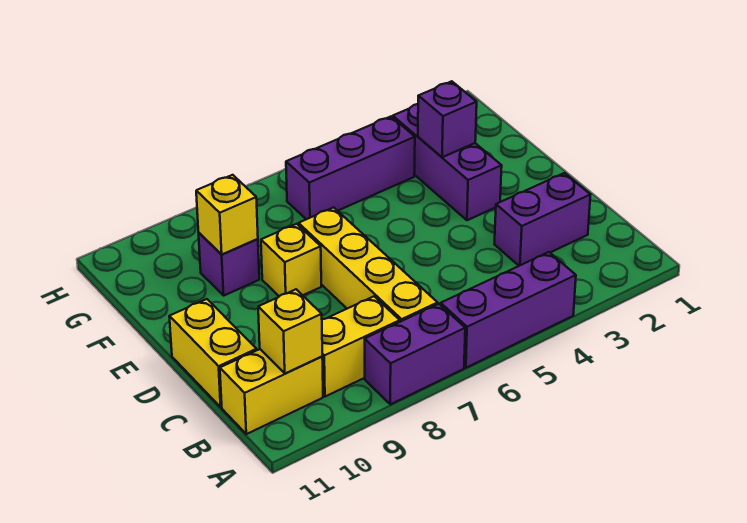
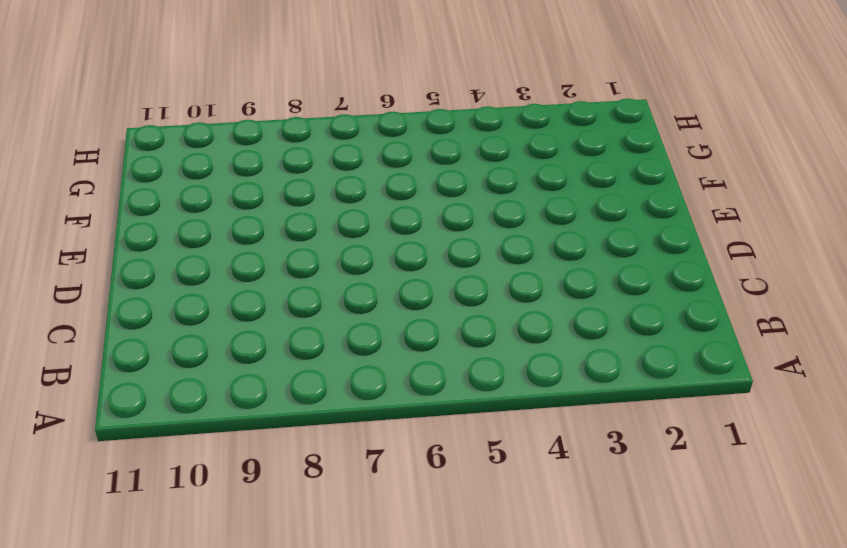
none -> purple 1x3 brick [441,252,576,368]
none -> purple 1x2 brick [365,304,465,404]
none -> yellow 1x4 brick [298,207,438,322]

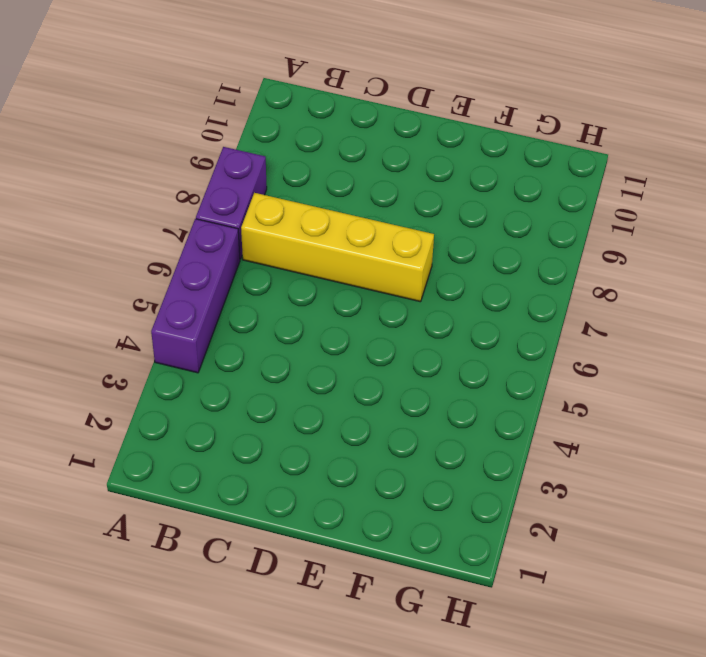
none -> yellow 1x2 brick [322,297,400,397]
none -> yellow 1x2 brick [220,349,323,434]
none -> purple 1x2 brick [494,173,590,266]

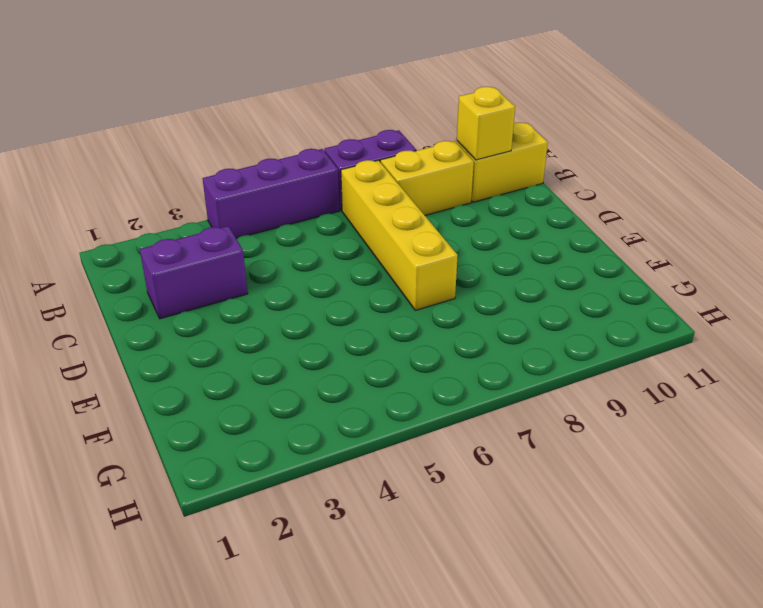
none -> yellow 1x2 brick [169,299,257,407]
none -> purple 1x3 brick [393,104,502,220]
none -> yellow 1x1 brick [261,224,321,296]

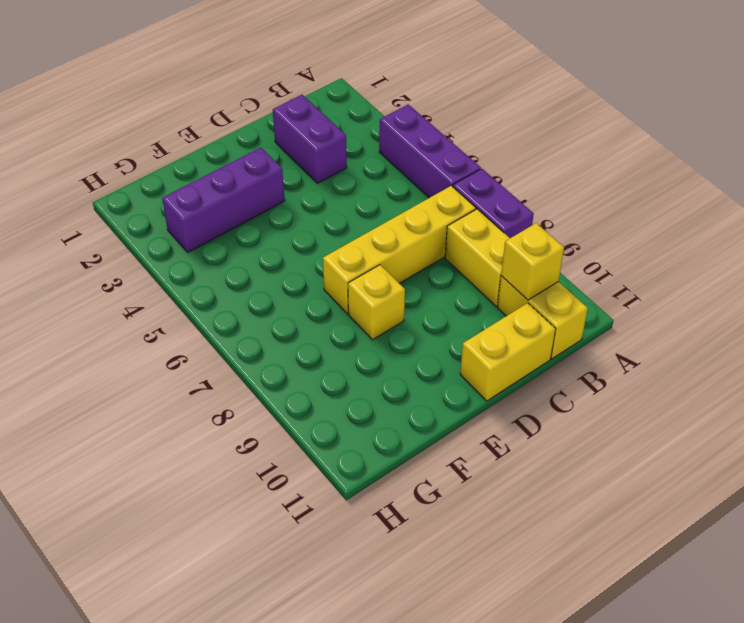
none -> purple 1x1 brick [199,233,259,295]
none -> purple 1x3 brick [286,117,415,219]
none -> purple 1x1 brick [418,81,477,157]

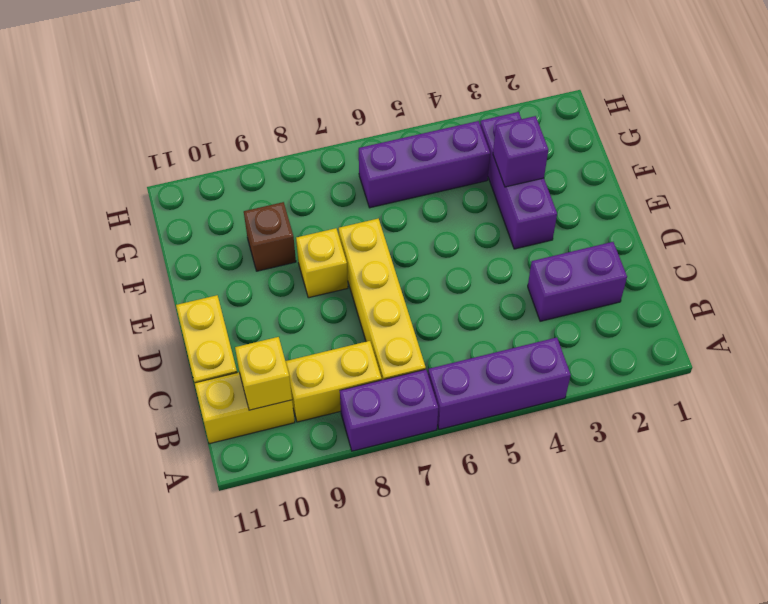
brown 1x1 brick [244,202,296,271] -> purple 1x1 brick [199,233,259,295]
none -> yellow 1x1 brick [196,175,258,255]

